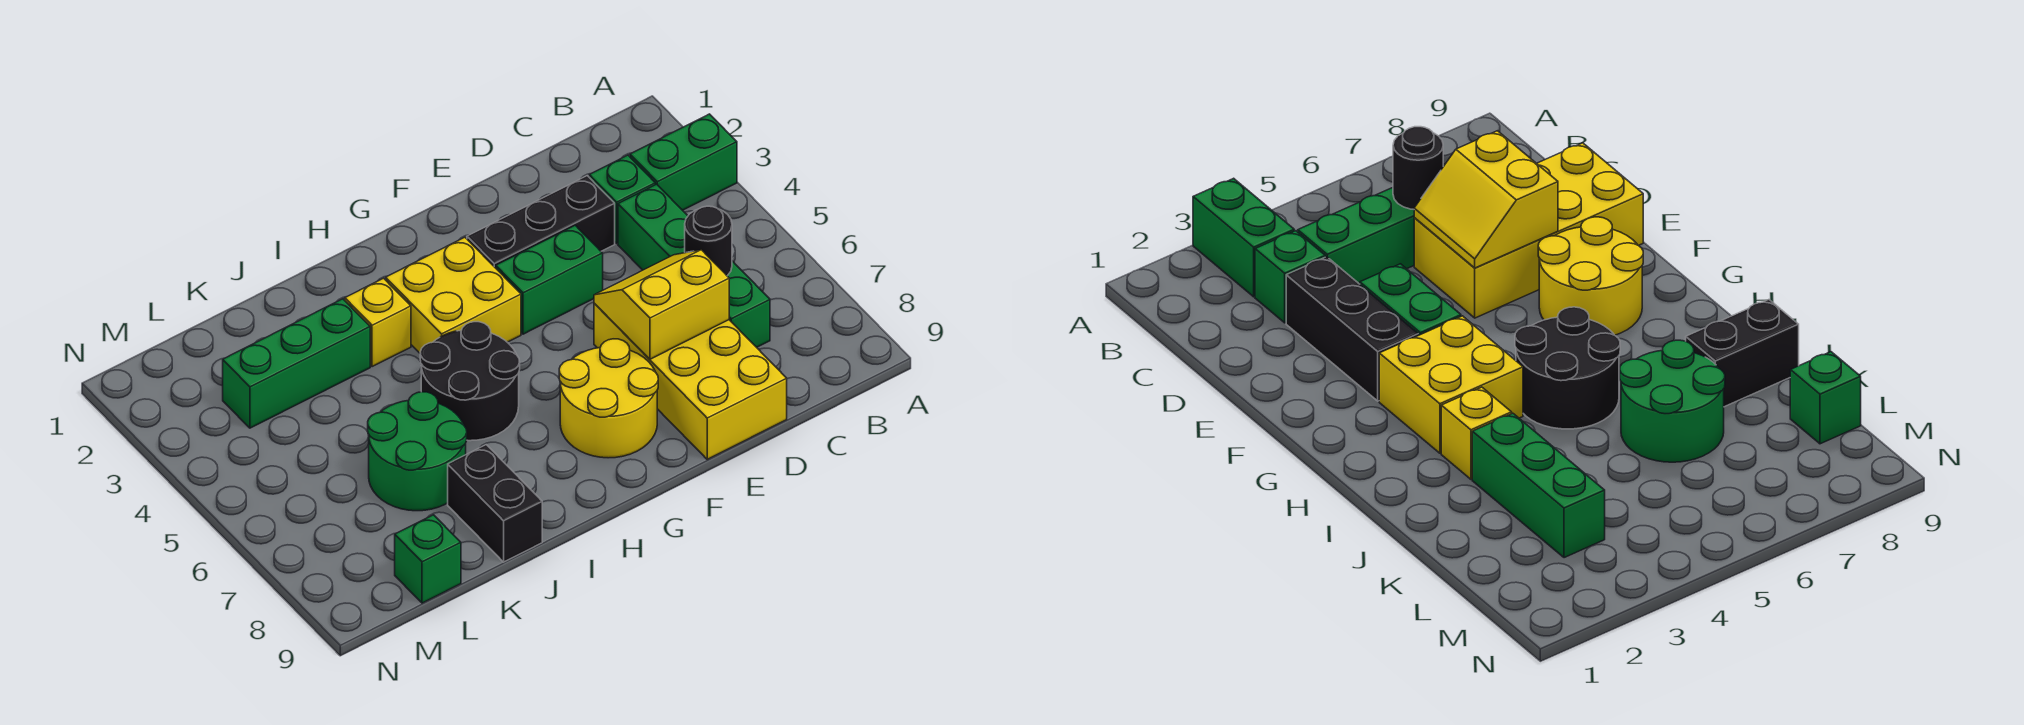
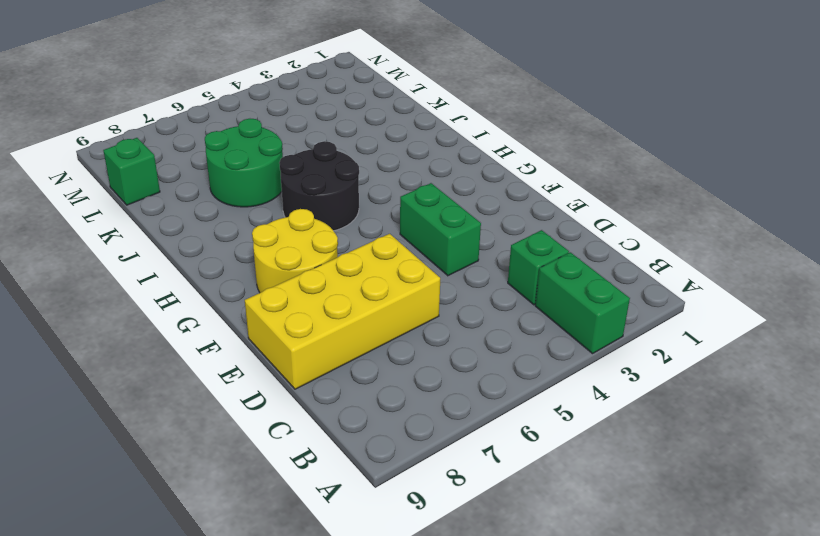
none -> green 1x4 brick [618,184,770,347]
none -> black 1x3 brick [467,176,615,268]
none -> yellow 2x2 brick [386,237,521,353]

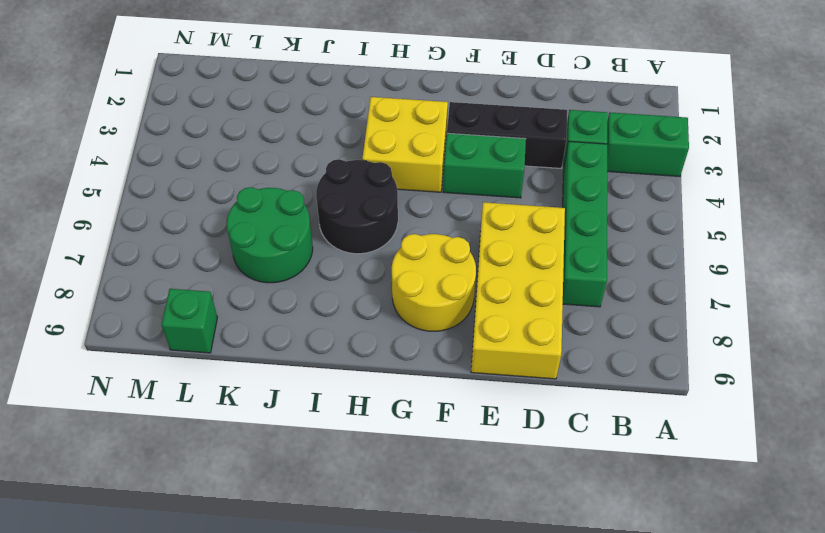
none -> yellow 1x1 brick [345,278,411,367]
none -> green 1x3 brick [223,299,370,428]
none -> black 1x2 brick [448,445,542,562]

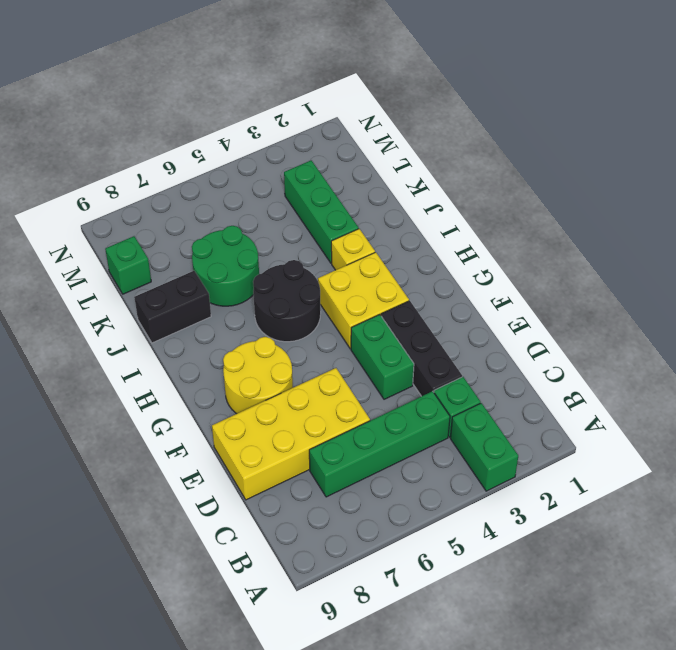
none -> black 1x1 round brick [685,206,732,276]
none -> yellow 2x2 slope [594,250,729,359]

